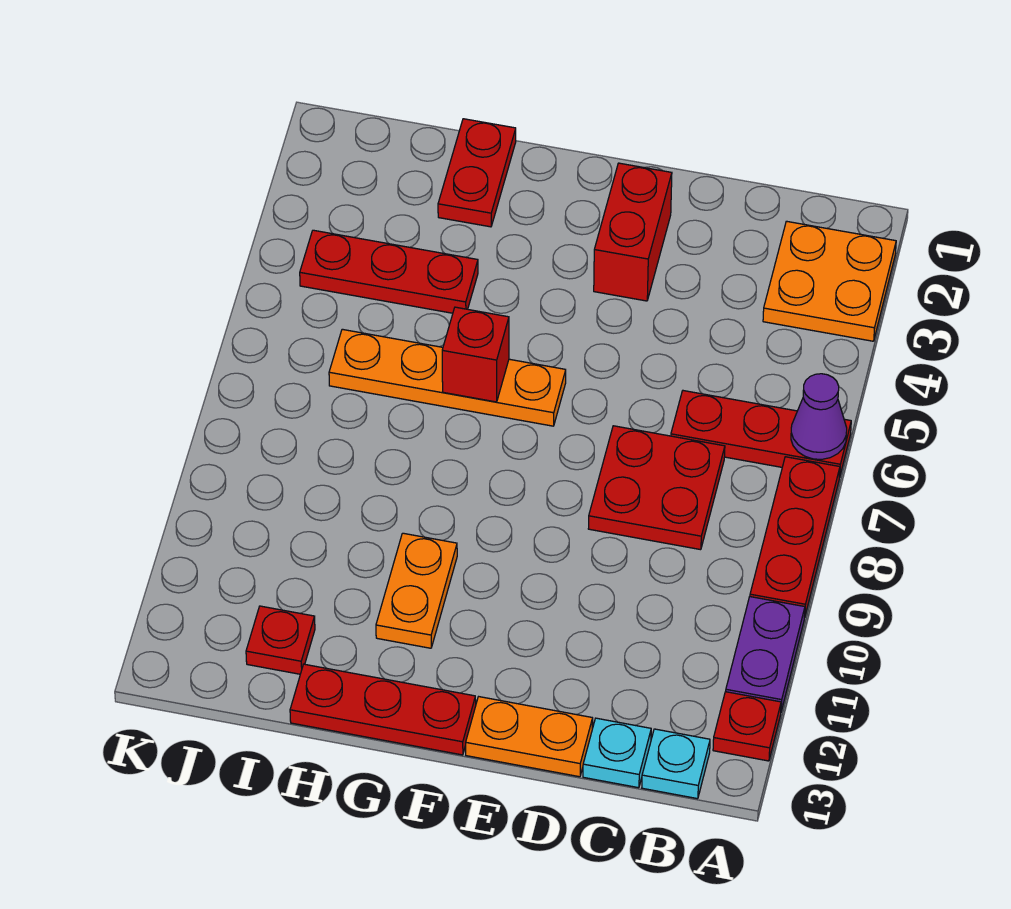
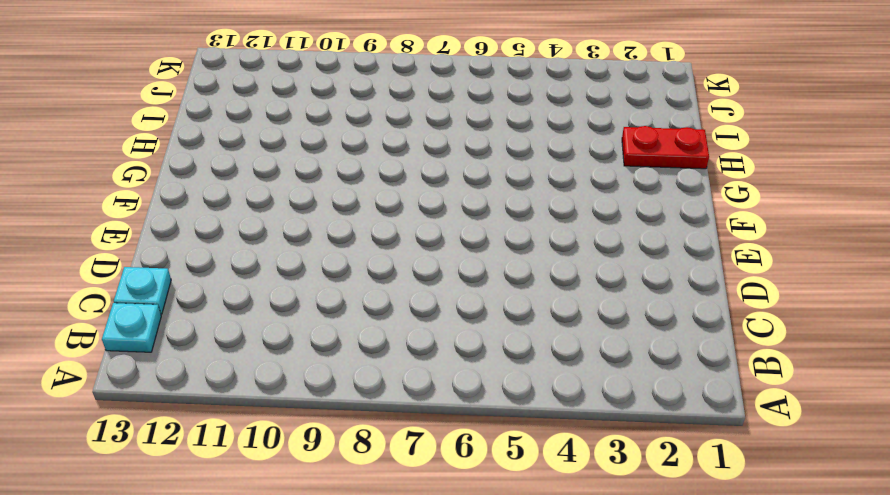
none -> orange 2x2 plate [763,221,896,341]
none -> red 1x3 plate [671,391,851,477]
none -> red 1x3 plate [750,457,840,618]

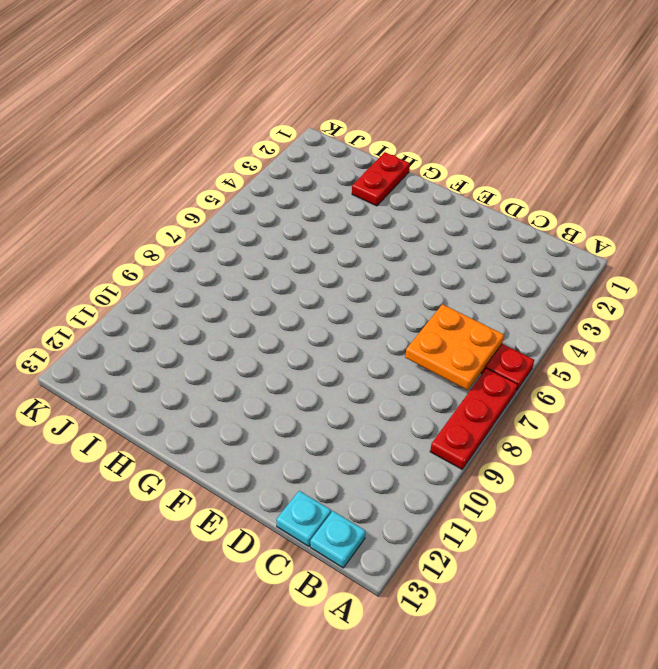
orange 2x2 plate [405,304,504,390] -> orange 2x2 plate moved to [763,221,896,341]
none -> purple 1x2 plate [726,597,805,711]
none -> red 1x1 plate [713,692,781,761]
none -> red 2x2 plate [588,426,725,550]

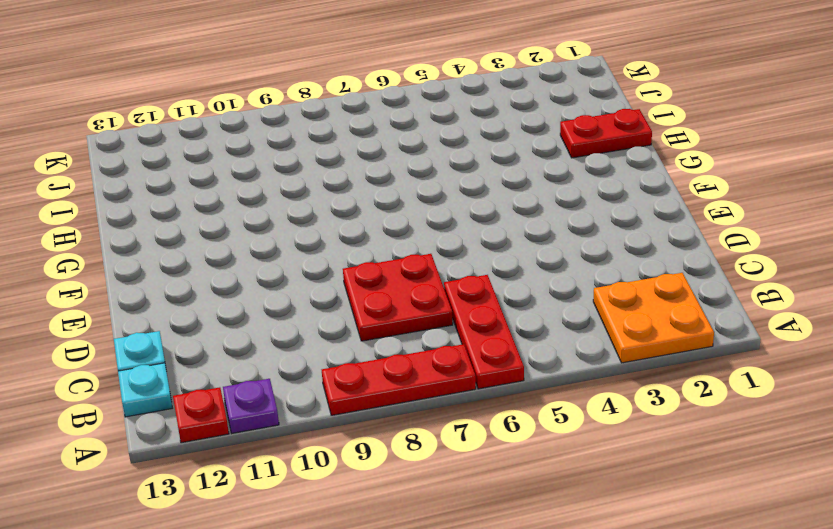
purple 1x1 plate [223,379,279,433] -> purple 1x2 plate [726,597,805,711]
none -> orange 1x2 plate [466,697,593,777]
none -> red 1x2 brick [594,163,672,301]
none -> orange 1x4 plate [329,329,566,426]

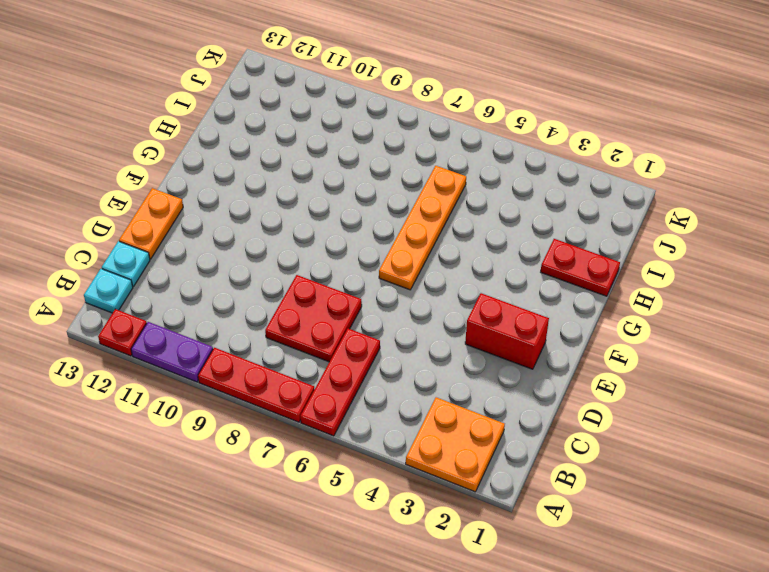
none -> red 1x3 plate [290,664,476,755]
none -> orange 1x2 plate [376,533,457,648]
none -> red 1x3 plate [300,230,478,313]

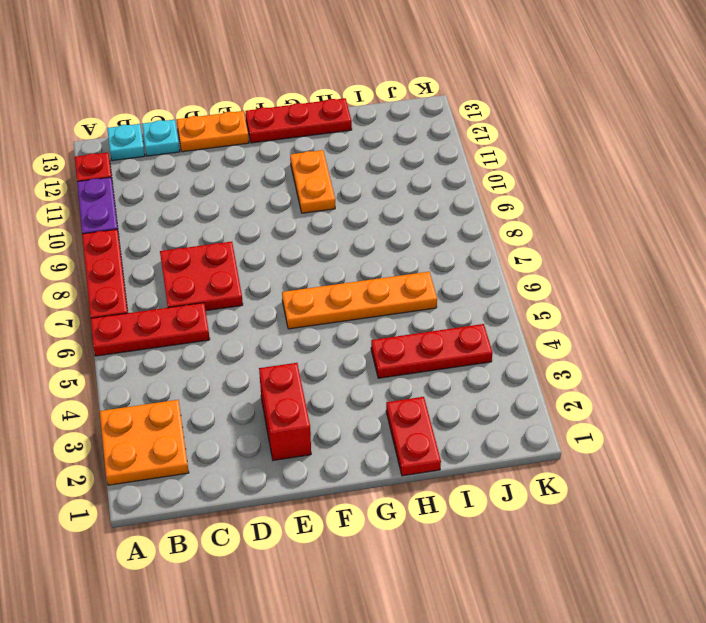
none -> red 1x1 plate [246,606,315,674]
none -> purple 1x1 cone [791,374,847,459]
none -> red 1x1 brick [442,307,509,402]

